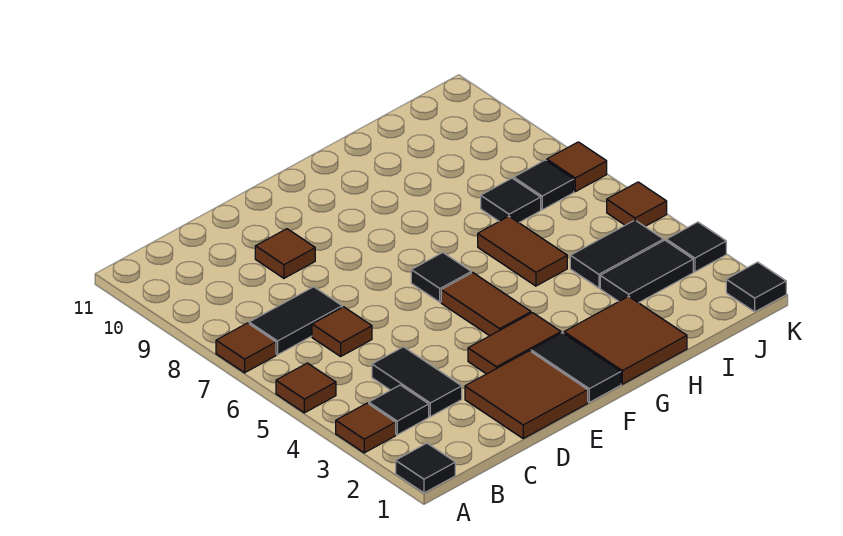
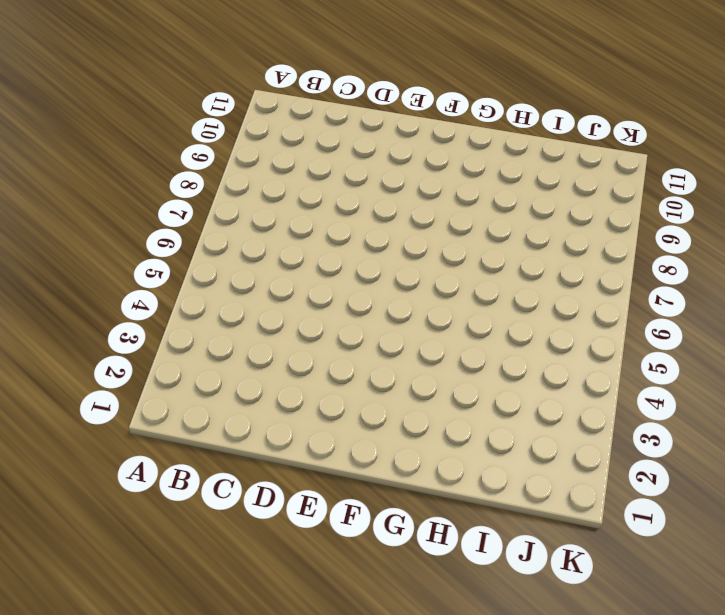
none -> black 1x1 tile [396,443,455,493]
none -> brown 1x1 tile [336,403,396,453]
none -> brown 1x1 tile [276,363,336,413]

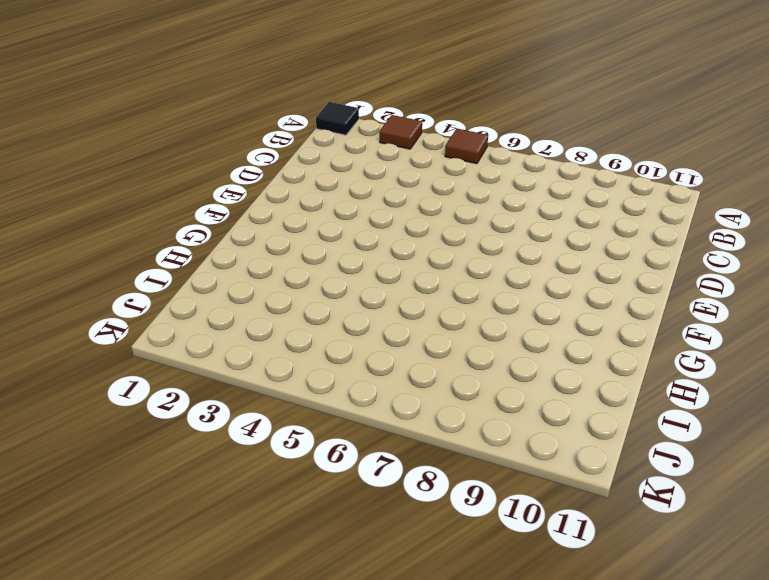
none -> brown 1x1 tile [216,323,276,373]
none -> black 1x1 tile [369,385,429,435]
none -> black 1x2 tile [249,287,342,355]

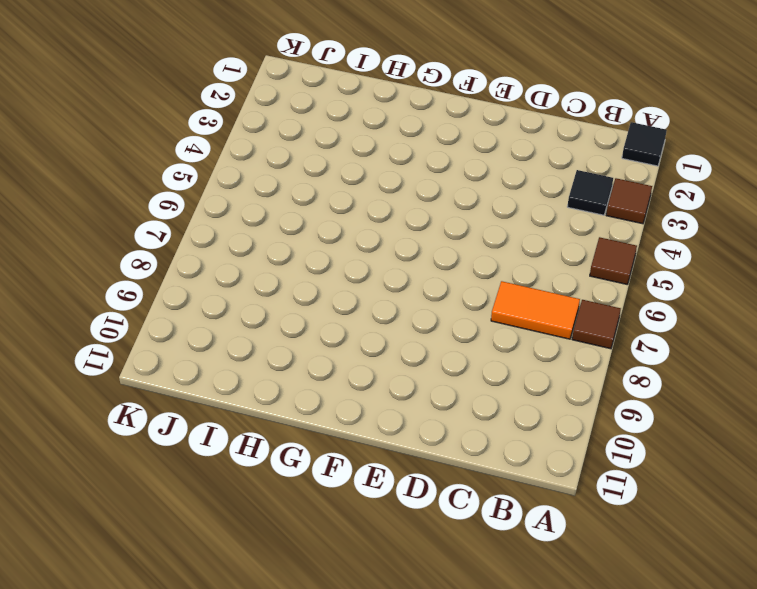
orange 1x2 tile [491,281,580,339] -> black 1x2 tile [249,287,342,355]
none -> black 1x2 tile [372,347,462,417]
none -> brown 1x1 tile [312,307,372,356]
none -> brown 2x2 tile [465,351,588,438]

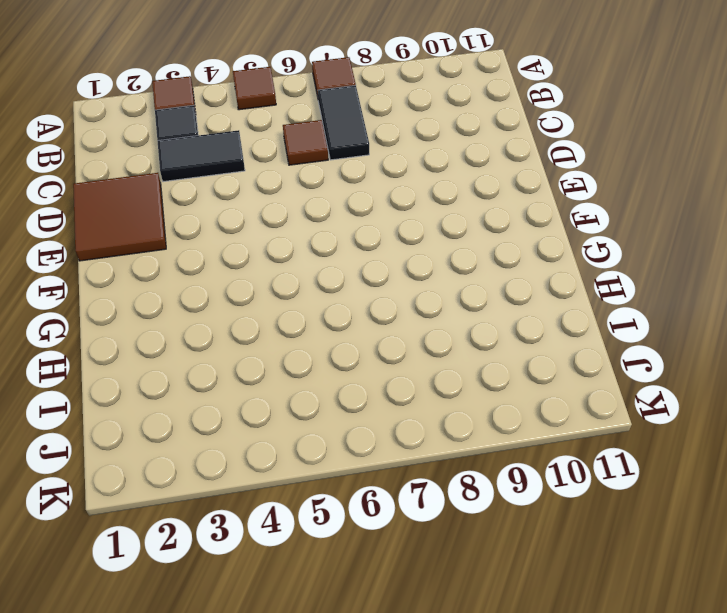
none -> black 1x1 tile [396,443,455,493]
none -> brown 1x1 tile [255,229,315,278]
none -> brown 1x2 tile [468,313,561,374]

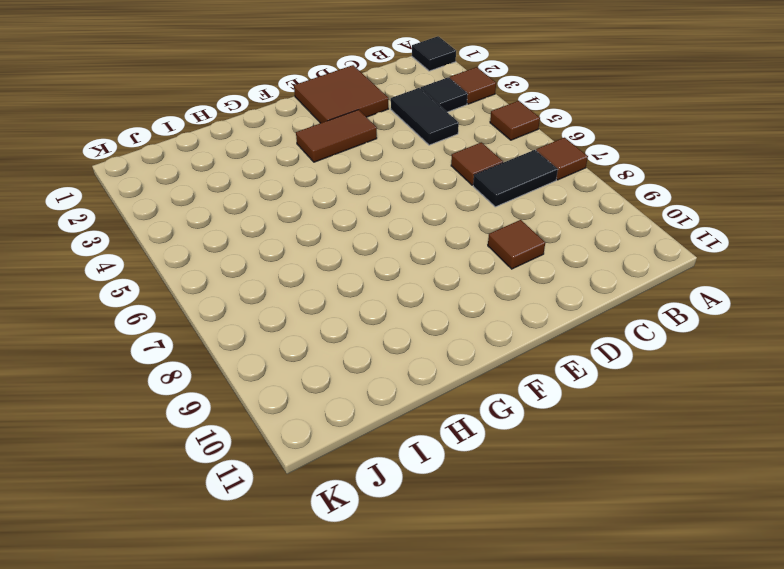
none -> black 1x2 tile [531,333,621,402]
none -> brown 1x2 tile [441,273,531,336]
none -> black 1x1 tile [411,253,471,302]

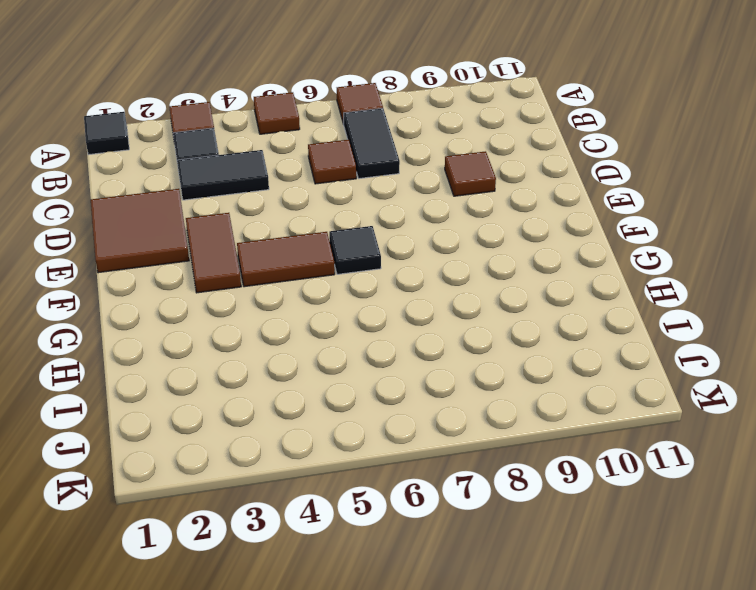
none -> black 1x2 tile [531,333,621,402]
none -> brown 2x2 tile [564,296,687,384]
none -> brown 1x2 tile [478,216,567,286]

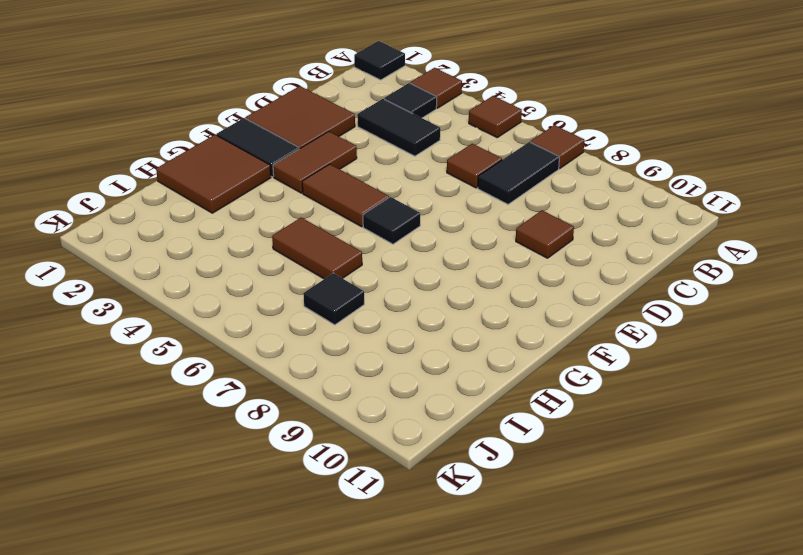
none -> black 1x2 tile [600,240,693,303]
none -> black 1x2 tile [570,220,663,288]
none -> black 1x1 tile [514,160,574,210]

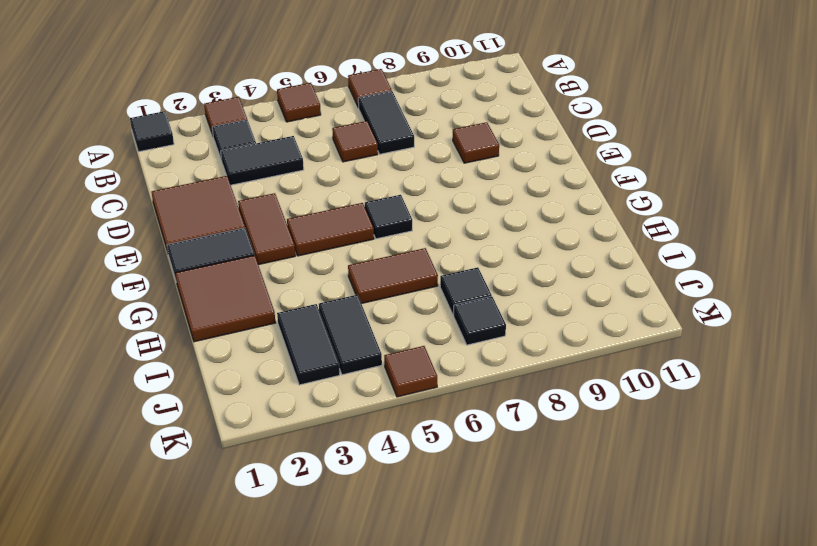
none -> black 1x1 tile [726,262,786,312]
none -> black 1x1 tile [666,222,726,272]
none -> brown 1x1 tile [547,142,607,192]

